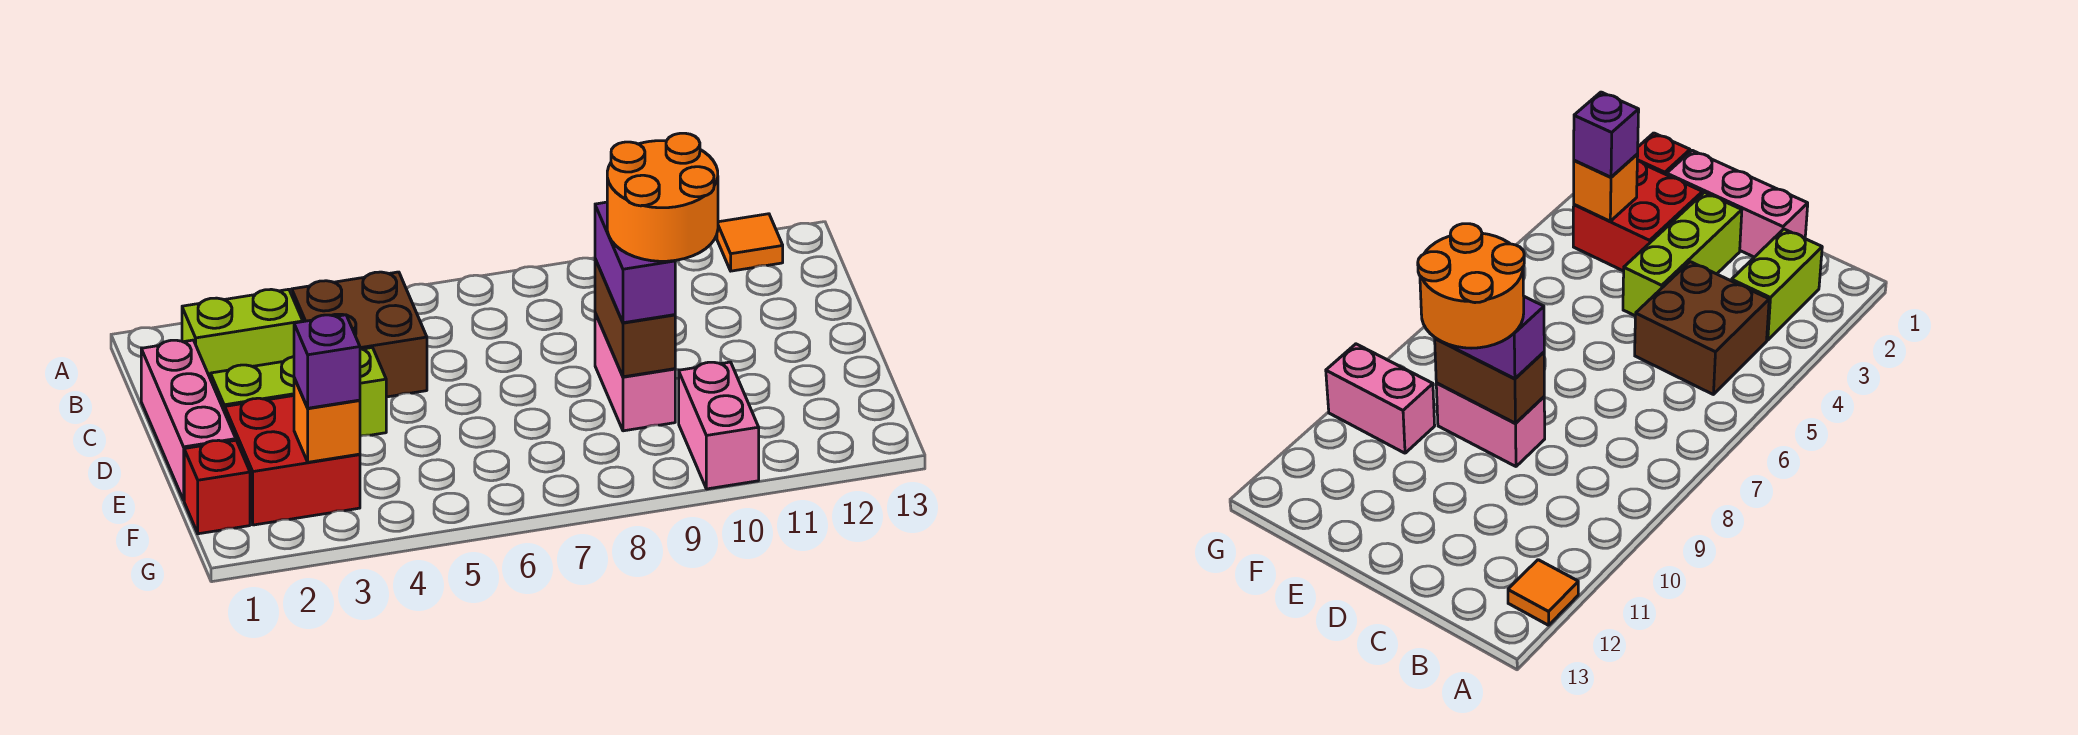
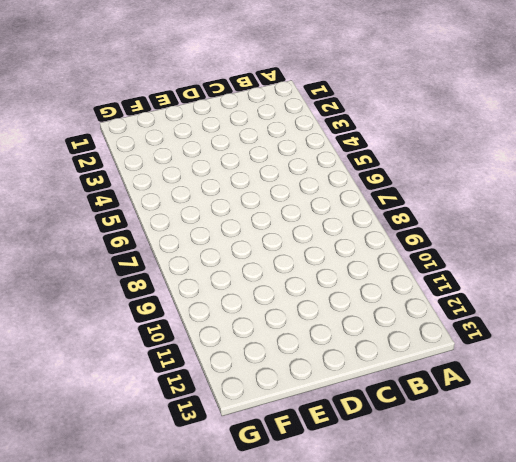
none -> orange 1x1 tile [717,214,783,271]
none -> lime 1x2 brick [182,289,303,379]
none -> brown 2x2 brick [292,272,427,397]

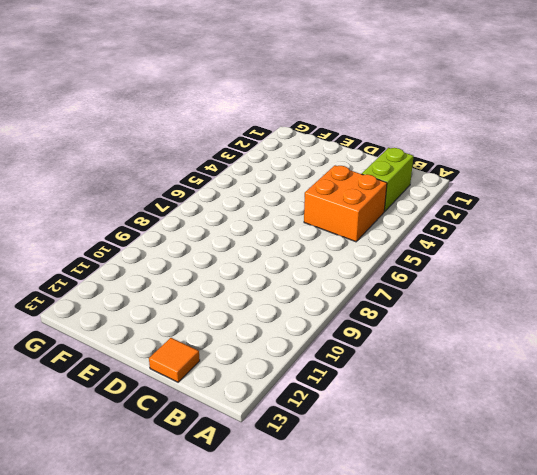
orange 2x2 brick [304,165,387,242] -> brown 2x2 brick [292,272,427,397]
orange 1x1 tile [149,338,200,382] -> orange 1x1 tile moved to [717,214,783,271]
none -> pink 1x3 brick [141,340,236,500]
none -> lime 1x3 brick [211,347,386,436]
none -> pink 1x2 brick [595,313,675,431]

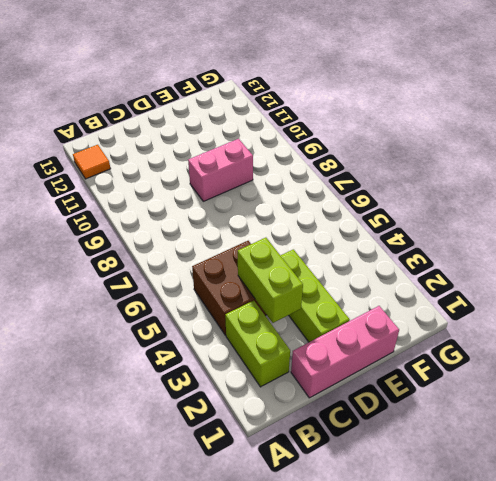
lime 1x2 brick [238,238,303,323] -> none
none -> red 2x2 brick [225,396,360,525]
none -> red 1x1 brick [184,440,250,534]
none -> pink 1x2 brick [679,362,759,489]

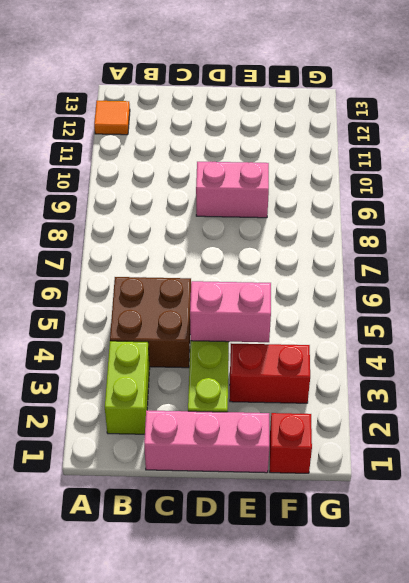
pink 1x2 brick [190,281,271,342] -> pink 1x2 brick moved to [679,362,759,489]
red 1x2 brick [230,343,310,403] -> red 2x2 brick [225,396,360,525]
none -> brown 1x2 brick [595,259,675,377]
none -> orange 1x1 brick [294,378,360,462]
none -> purple 1x2 brick [595,202,675,323]

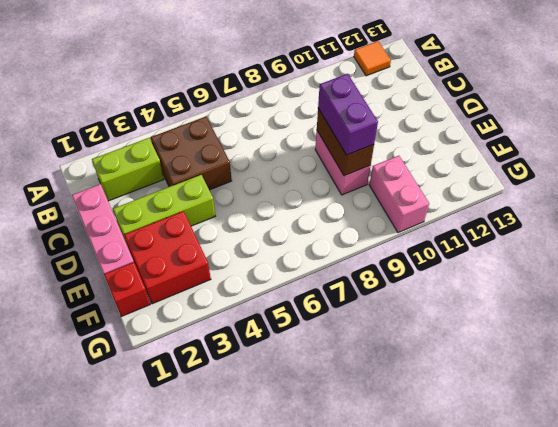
none -> orange 1x1 brick [294,378,360,462]
none -> purple 1x1 brick [294,315,360,408]
none -> orange 2x2 round brick [607,133,718,261]

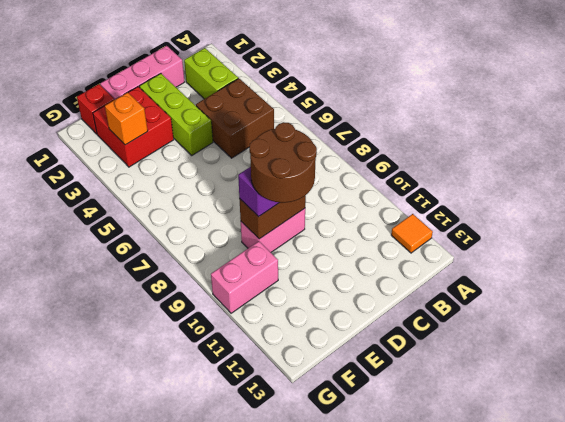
brown 2x2 round brick [249,122,317,203] -> orange 2x2 round brick [607,133,718,261]
none -> purple 1x1 brick [294,315,360,408]

